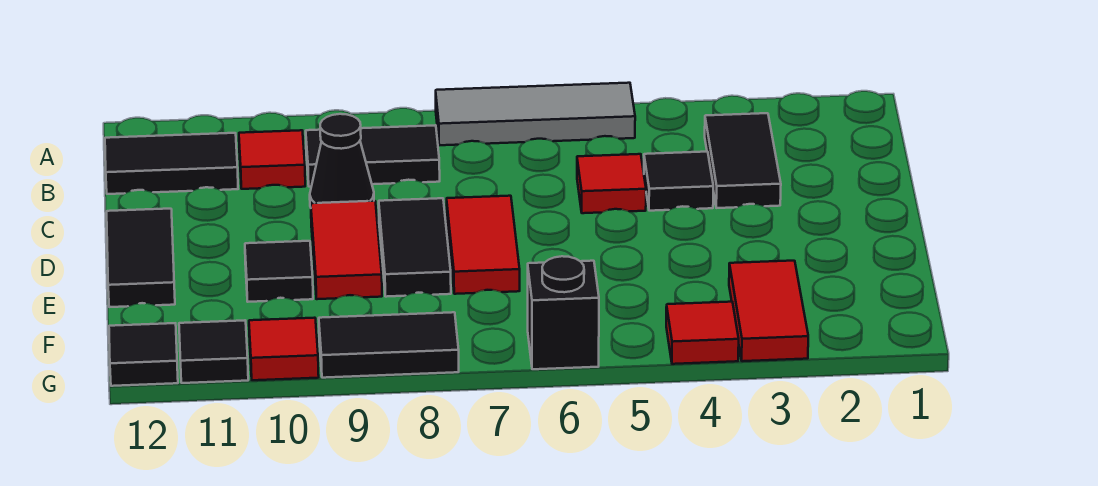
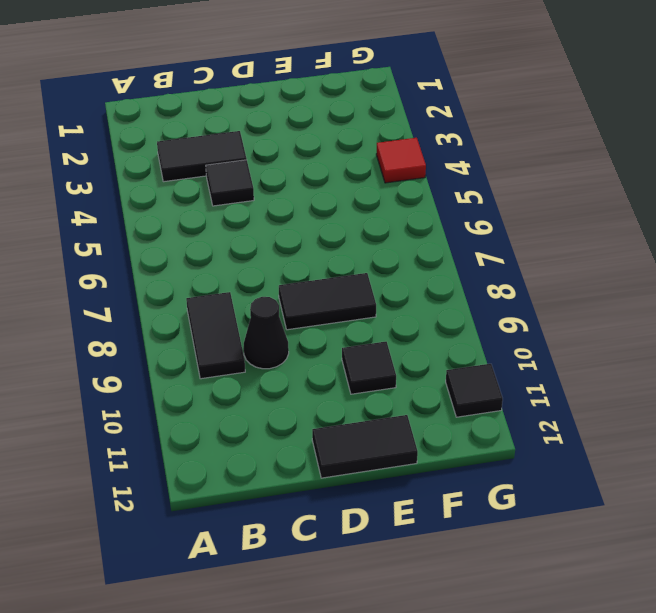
none -> grey 1x3 tile [436,83,635,145]
none -> red 1x1 tile [239,130,305,189]
none -> black 1x2 tile [105,133,238,194]

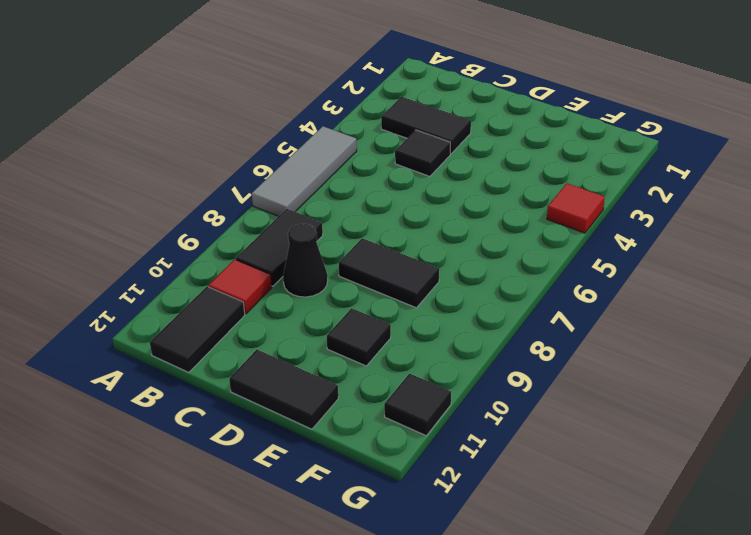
none -> red 1x1 tile [577,154,646,213]
none -> red 1x2 tile [447,196,520,294]
none -> red 1x2 tile [311,201,382,299]

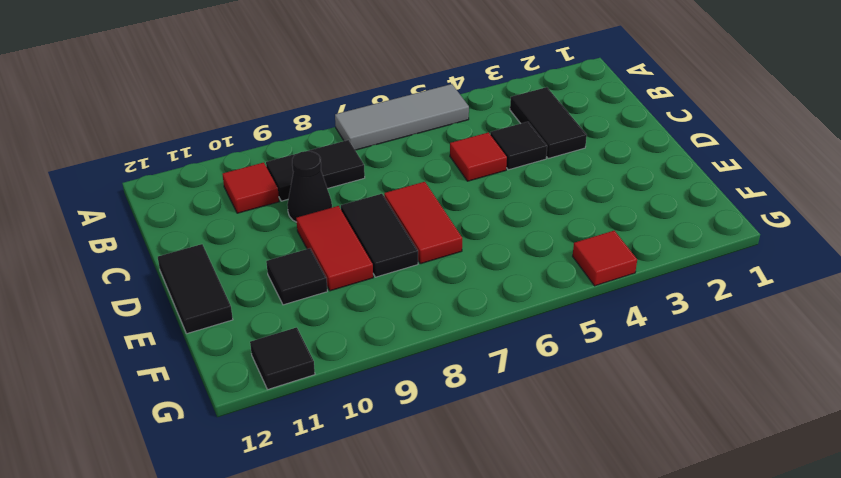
none -> black 1x2 tile [105,133,238,194]
none -> red 1x2 tile [729,261,808,361]
none -> black 1x1 brick [528,256,599,369]

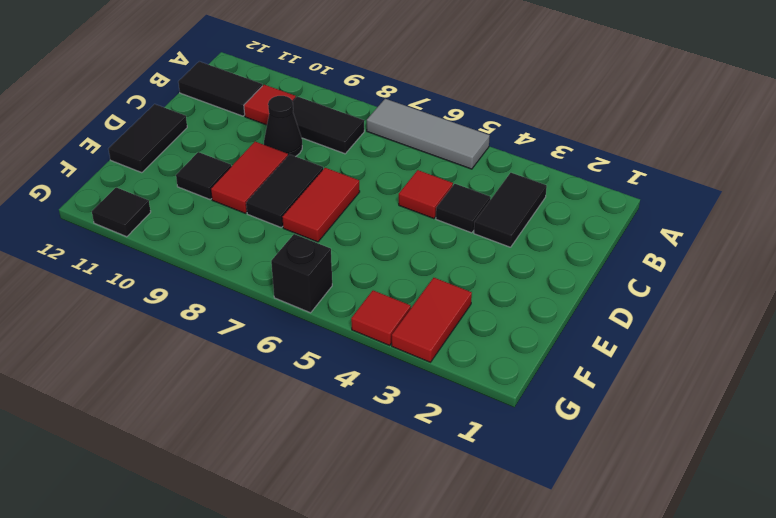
none -> black 1x2 tile [319,312,459,378]
none -> red 1x1 tile [249,318,319,380]
none -> black 1x1 tile [109,323,178,386]

